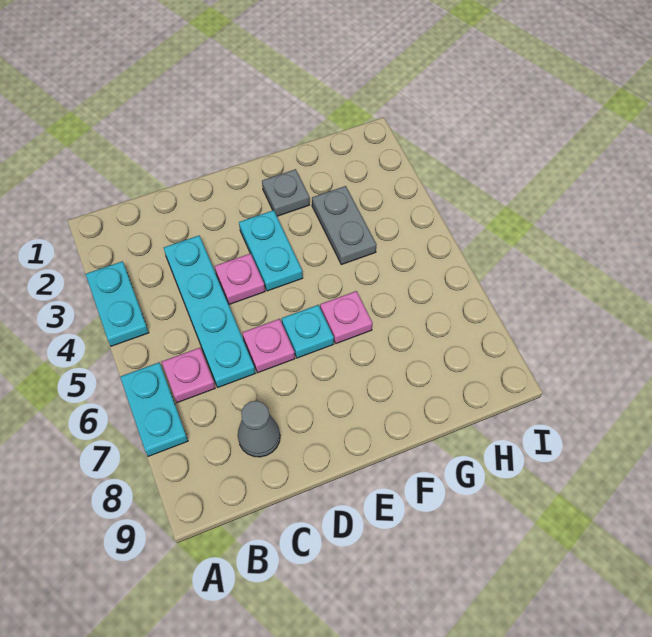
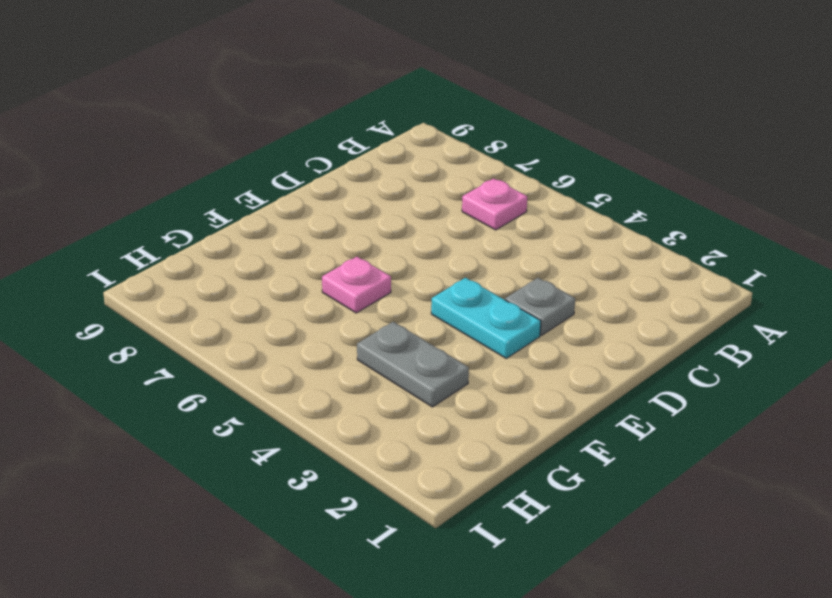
grey 1x1 plate [505,278,575,335] -> grey 1x1 plate moved to [262,169,310,216]
none -> cyan 1x2 plate [86,261,149,346]
none -> cyan 1x2 plate [120,363,188,456]
none -> cyan 1x4 plate [164,235,255,388]

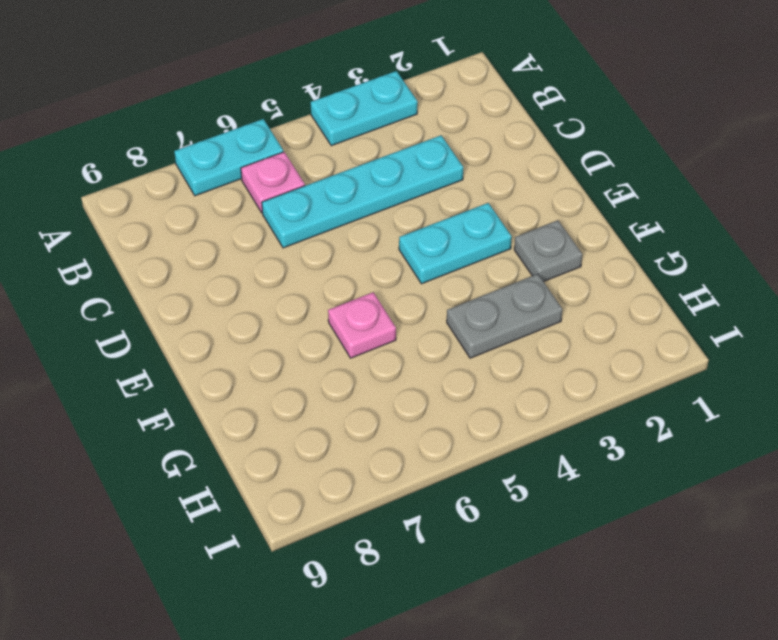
none -> grey 1x1 cone [238,401,280,457]
none -> pink 1x1 plate [215,253,265,304]
none -> pink 1x1 plate [242,319,295,373]

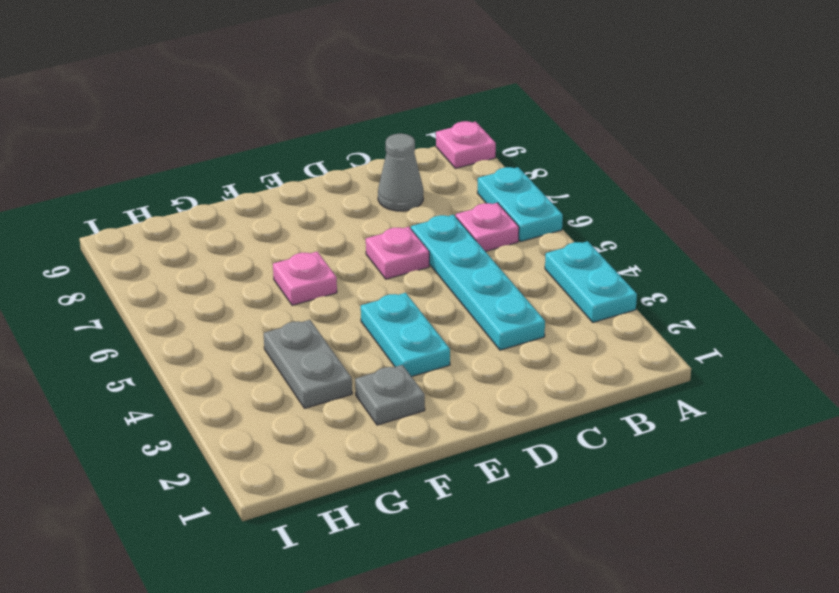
pink 1x1 plate [436,121,496,169] -> pink 1x1 plate moved to [215,253,265,304]
none -> cyan 1x1 plate [282,305,334,358]

